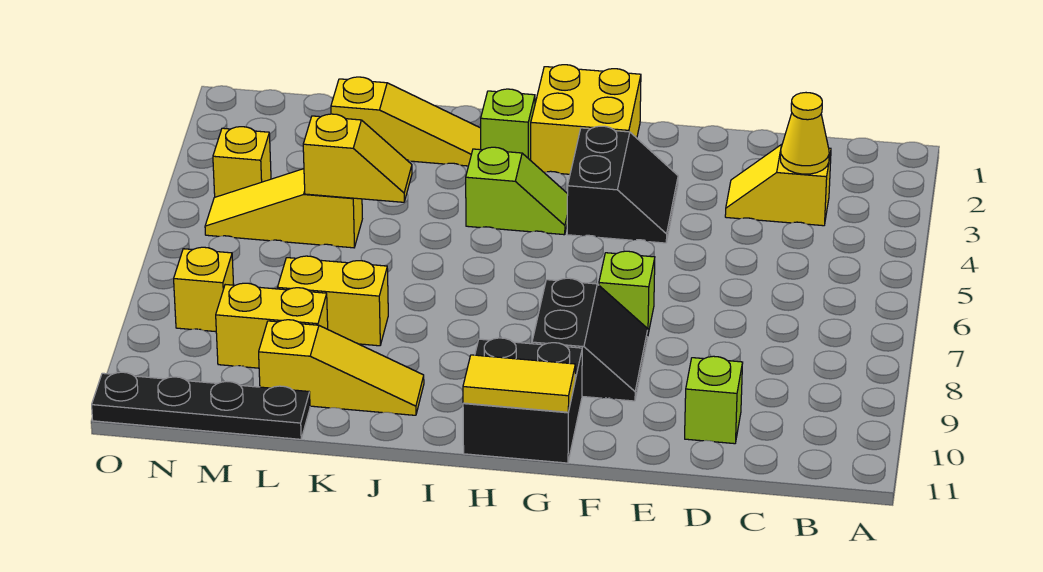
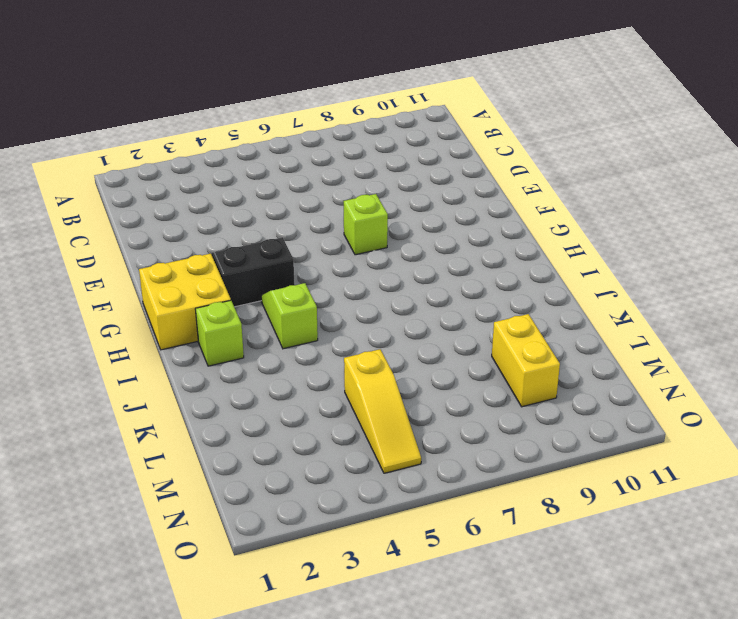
none -> yellow 1x2 slope [725,145,831,226]
none -> lime 1x1 brick [685,356,743,444]
none -> black 2x2 slope [532,278,648,401]

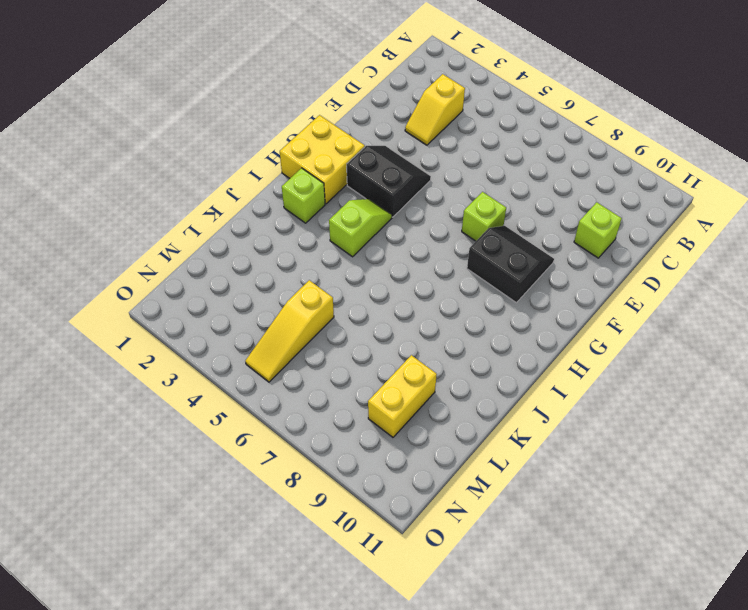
none -> black 2x2 brick [463,338,582,463]
none -> yellow 1x3 slope [331,77,481,166]
none -> yellow 1x3 slope [259,320,424,415]

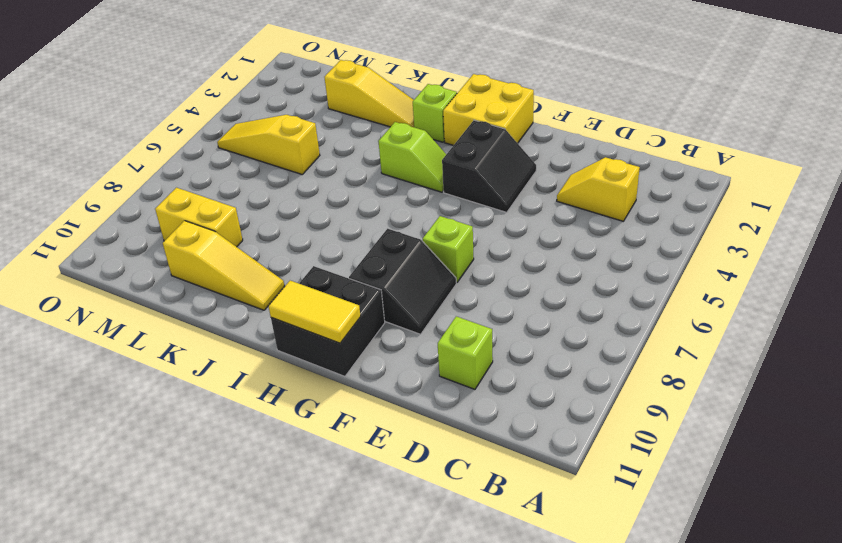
none -> yellow 1x2 brick [278,256,388,346]
none -> black 1x4 plate [92,372,310,439]
none -> yellow 1x1 brick [213,127,271,197]

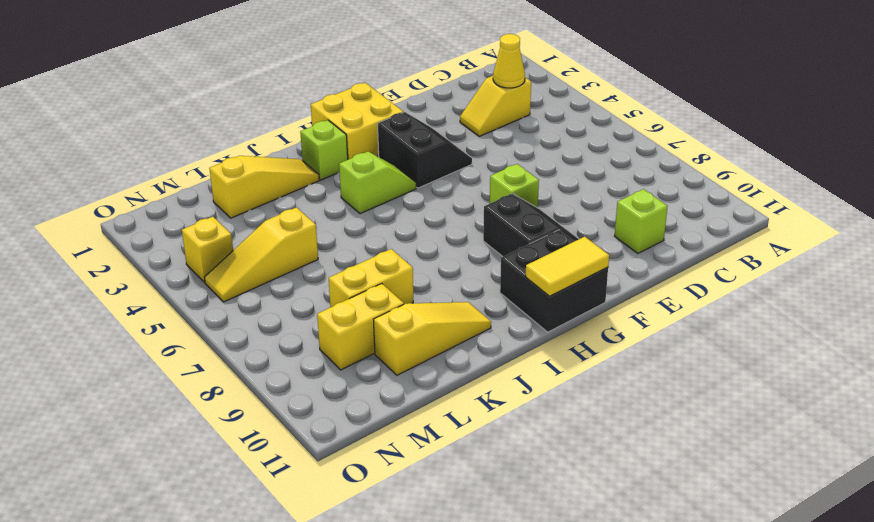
none -> black 1x4 plate [92,372,310,439]
none -> yellow 1x1 brick [174,247,234,332]
none -> yellow 1x2 slope [303,114,412,202]

